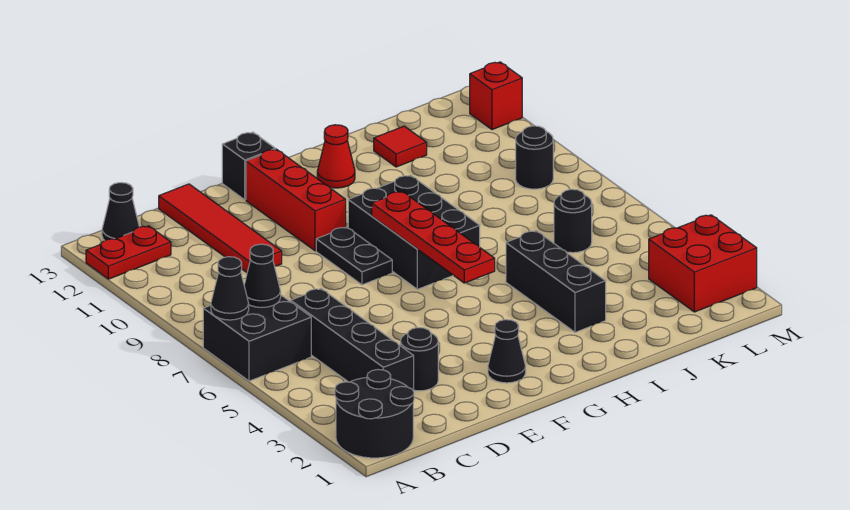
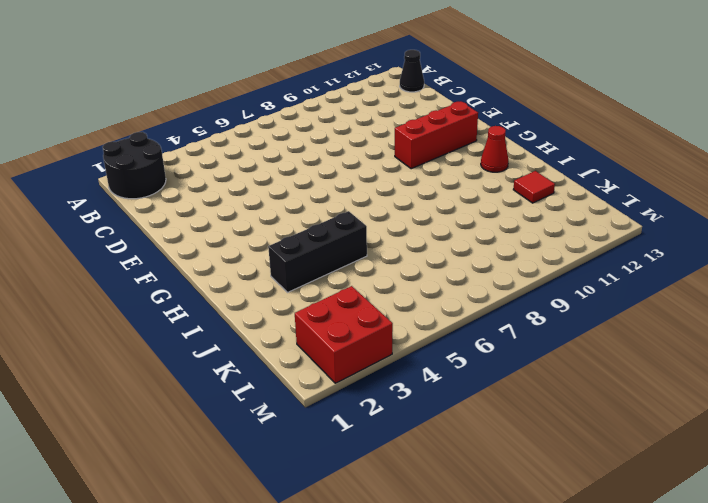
none -> black 2x2 brick [203,295,311,381]
none -> red 1x2 plate [86,226,171,279]
none -> black 1x4 brick [291,289,414,391]

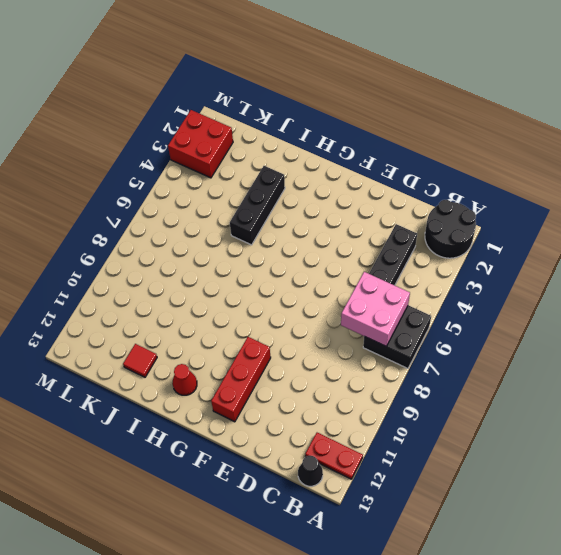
pink 2x2 brick [341,272,410,347] -> black 1x1 cone [244,244,281,308]
none -> black 1x1 round brick [400,328,438,391]
none -> red 1x4 tile [159,184,282,272]
none -> black 1x1 cone [488,320,526,383]

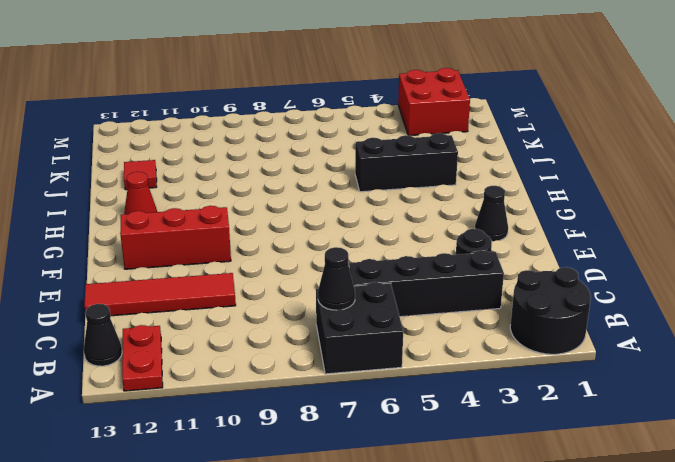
none -> black 1x2 plate [316,227,392,285]
none -> black 1x1 brick [222,132,275,200]
none -> black 2x3 brick [348,175,480,289]

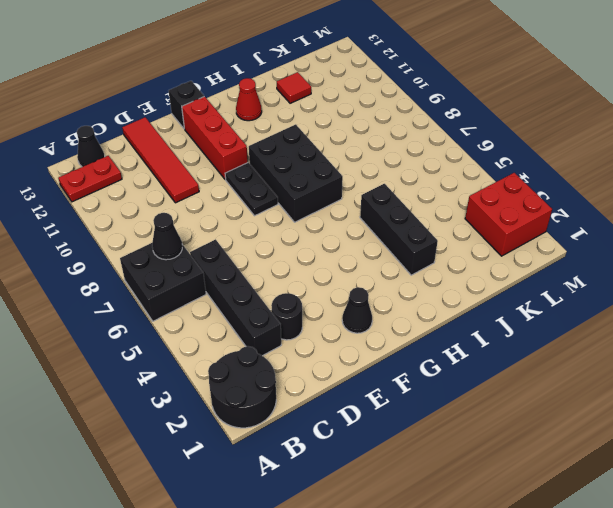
none -> black 1x1 round brick [554,189,592,253]
none -> black 1x1 round brick [516,126,553,189]
none -> red 1x1 brick [470,62,522,130]

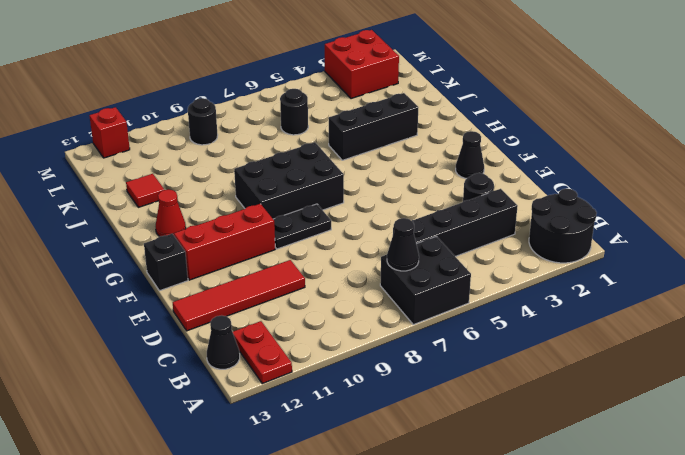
none -> black 1x1 cone [211,257,249,320]
none -> red 1x4 plate [372,191,495,283]

